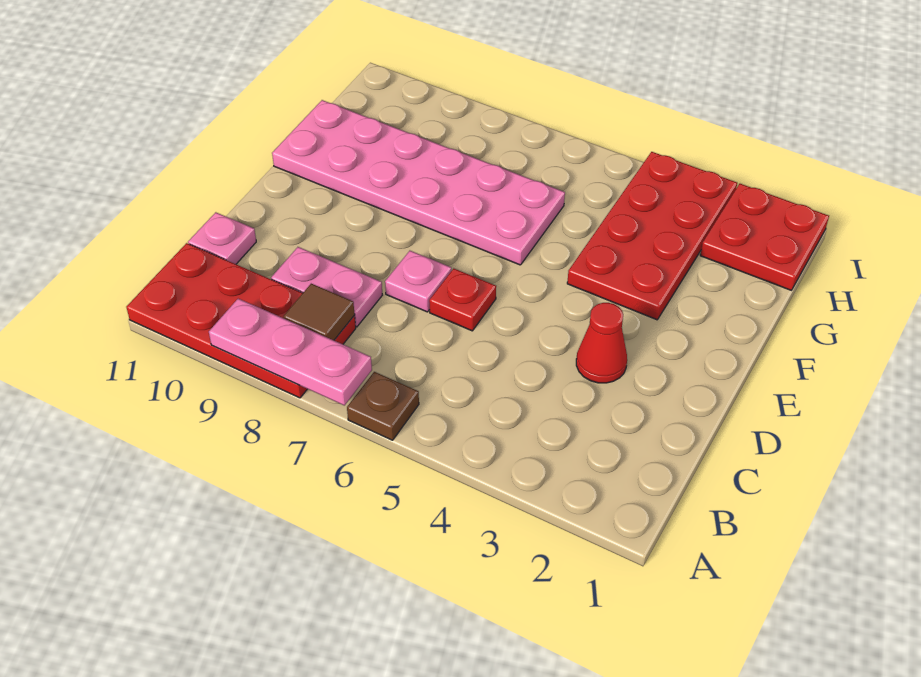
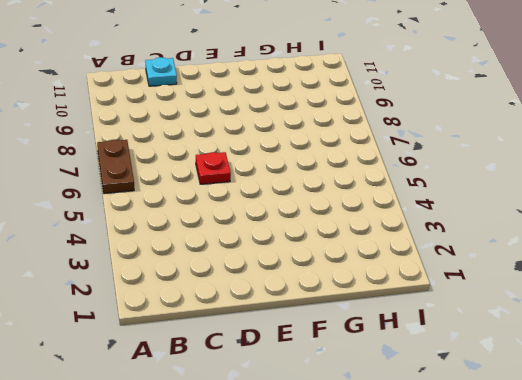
brown 1x2 plate [97,140,134,194] -> brown 1x1 plate [347,372,419,440]
cyan 1x1 plate [145,57,177,86] -> pink 1x1 plate [188,212,256,264]
none -> red 2x4 plate [126,243,356,398]
none -> pink 1x2 plate [271,247,382,327]
none -> red 1x1 cone [576,303,627,383]

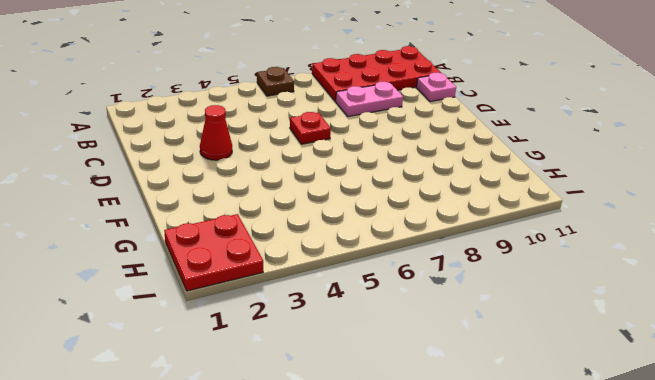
none -> pink 1x1 plate [385,251,452,312]
none -> red 2x4 plate [567,152,737,320]
none -> pink 2x6 plate [272,100,565,265]

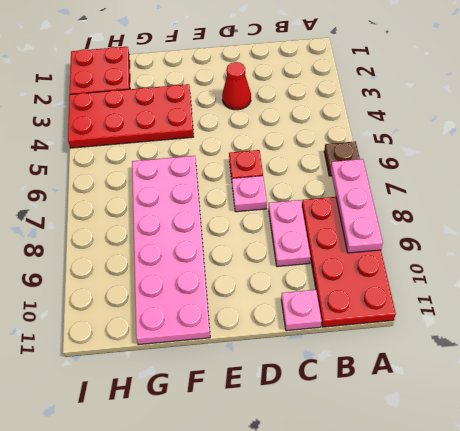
none -> brown 1x1 tile [284,284,355,340]

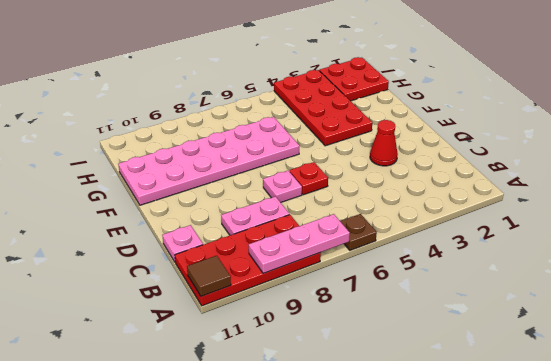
brown 1x1 tile [187,256,231,296] -> brown 1x1 tile moved to [284,284,355,340]

